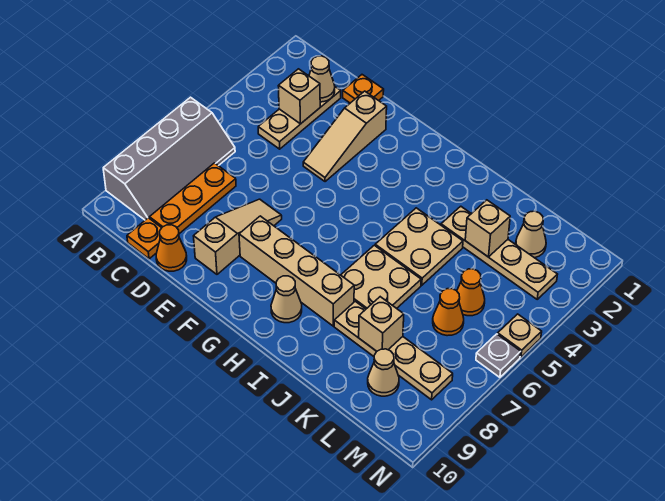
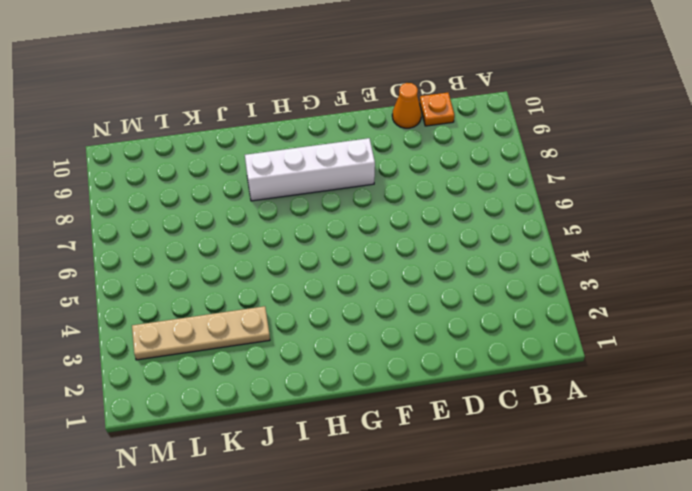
white 1x4 brick [245,138,375,201] -> tan 1x4 brick [239,216,354,326]
none -> grey 2x4 slope [103,97,235,220]
none -> tan 1x3 plate [258,87,341,149]
none -> orange 1x3 plate [150,163,236,234]

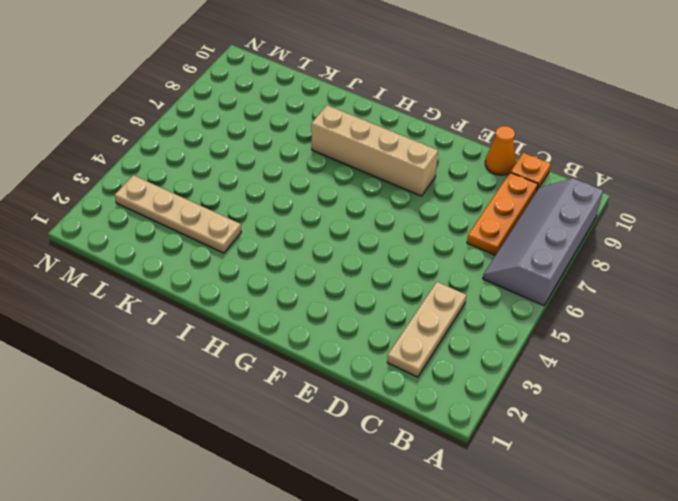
none -> orange 1x1 plate [343,75,384,103]
none -> tan 1x3 slope [303,91,387,182]
none -> tan 1x3 slope [194,199,282,274]

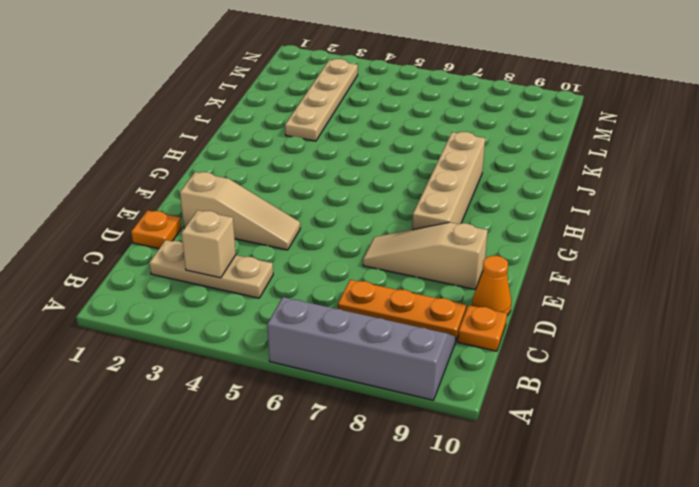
none -> tan 1x1 cone [271,276,302,323]
none -> tan 2x2 plate [375,208,463,285]
none -> tan 2x2 plate [341,245,421,309]

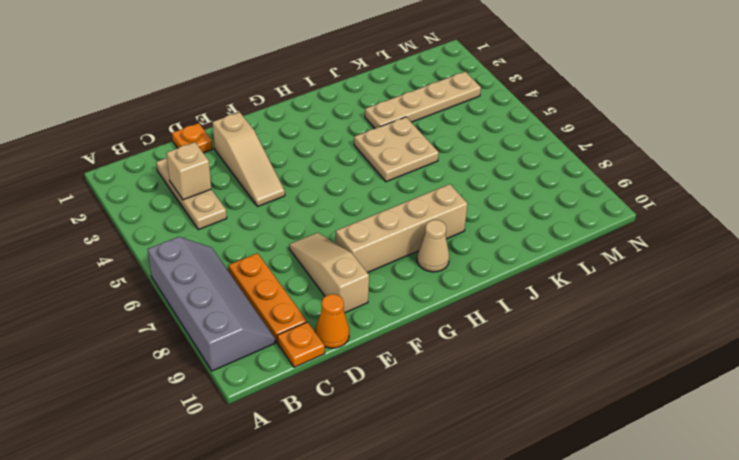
none -> tan 2x2 plate [341,245,421,309]
none -> tan 1x4 plate [334,301,453,400]
none -> tan 1x1 cone [516,211,546,258]

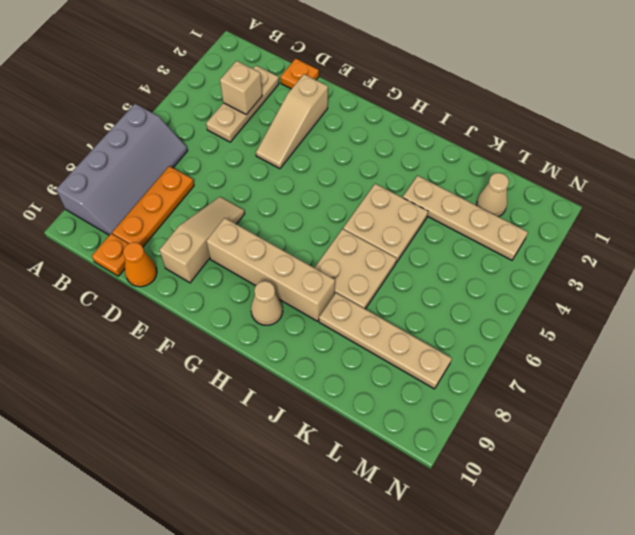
none -> orange 1x1 cone [457,269,485,316]
none -> orange 1x1 cone [433,289,464,336]
none -> tan 1x1 cone [368,349,399,396]

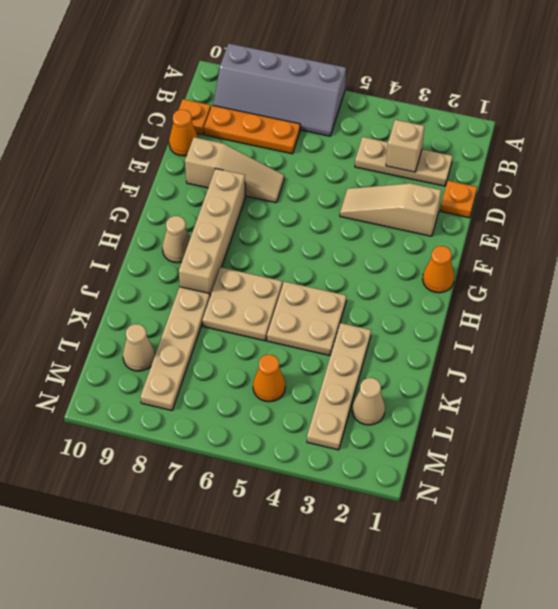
orange 1x1 cone [423,246,454,293] -> orange 1x1 cone moved to [433,289,464,336]
none -> tan 1x1 plate [498,314,542,357]
none -> grey 1x1 plate [476,334,521,377]
none -> tan 1x1 cone [309,56,335,102]

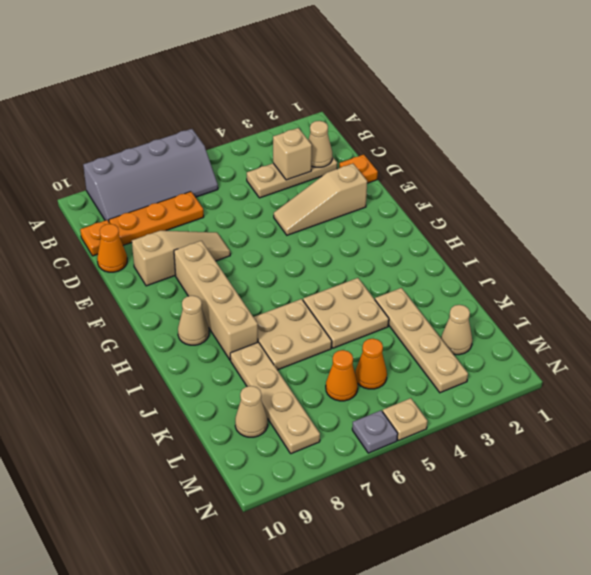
none -> tan 1x1 brick [465,200,510,257]
none -> tan 1x1 brick [359,297,404,351]

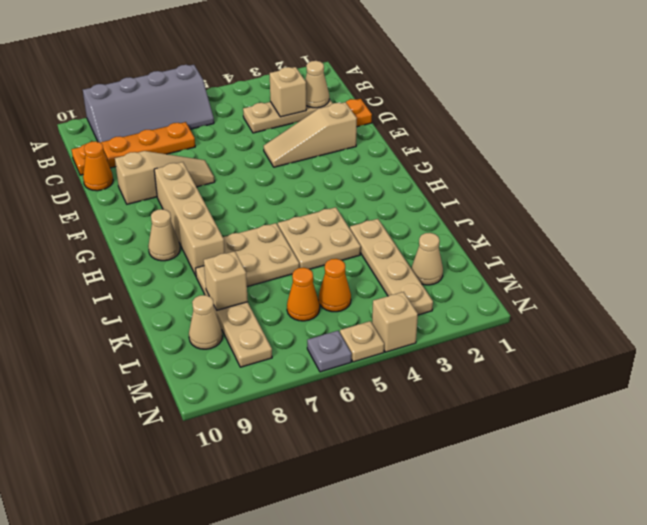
tan 1x1 brick [372,292,418,352] -> tan 1x1 brick moved to [465,200,510,257]

